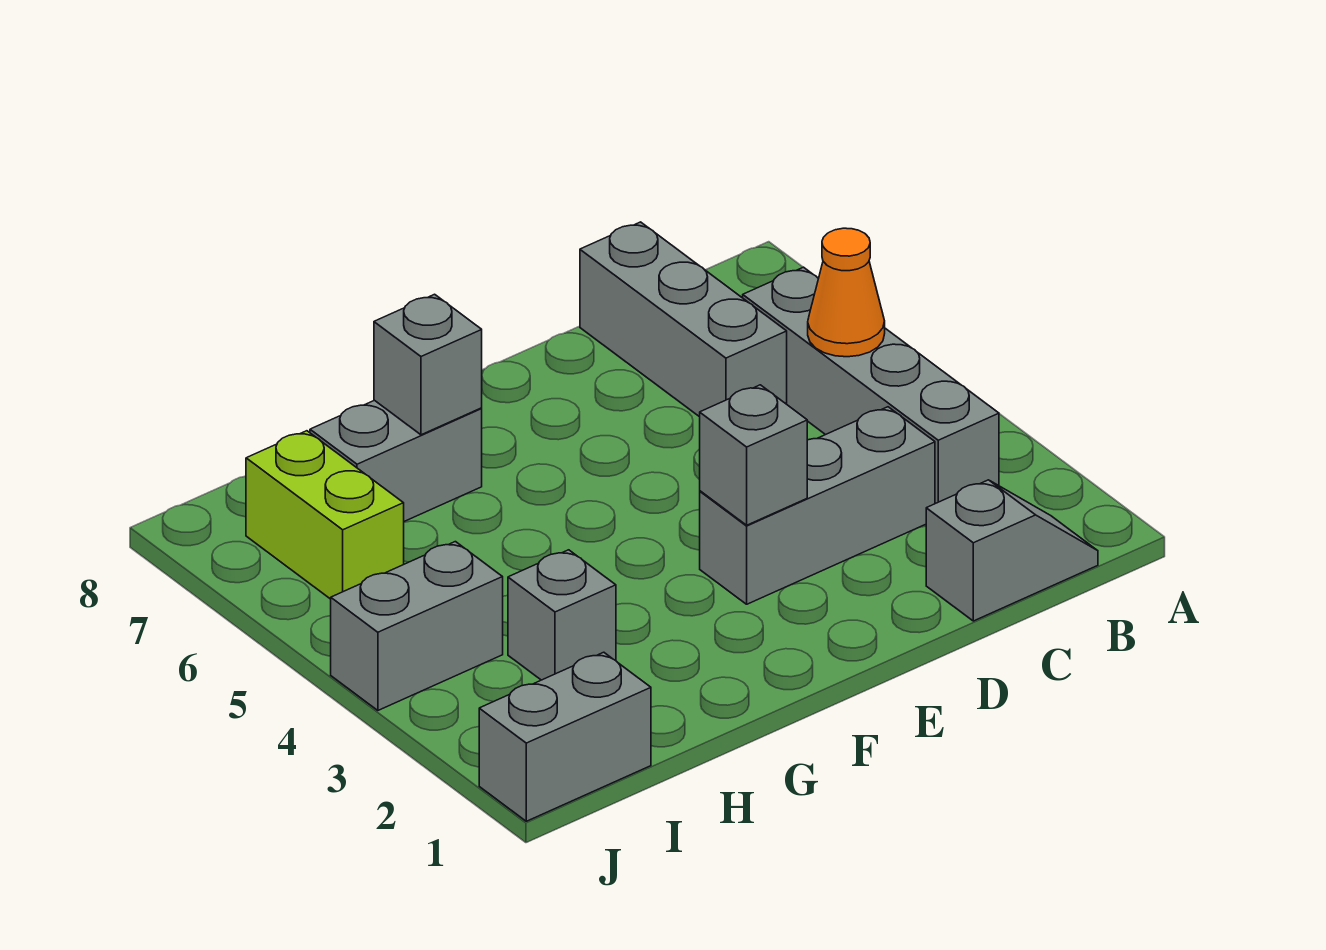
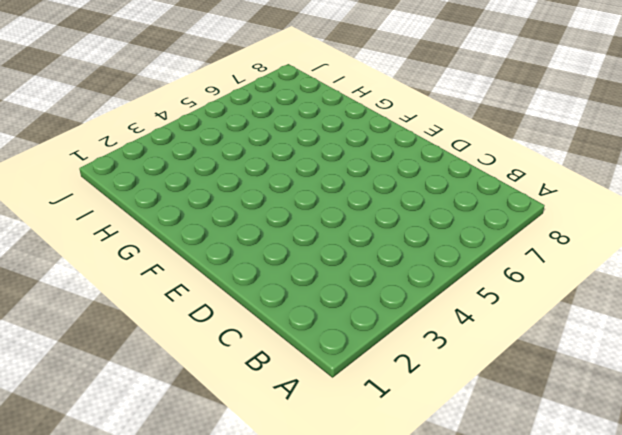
none -> grey 1x2 slope [926,480,1098,621]
none -> grey 1x4 brick [743,267,999,504]
none -> grey 1x3 brick [700,407,935,604]

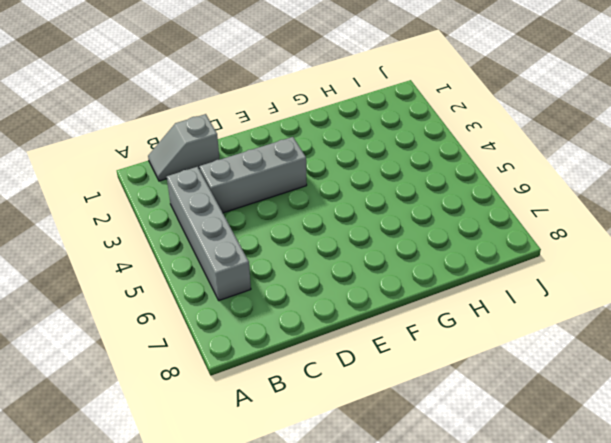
none -> grey 1x3 brick [580,222,787,417]
none -> grey 1x2 brick [310,400,482,521]
none -> grey 1x1 brick [508,550,616,680]

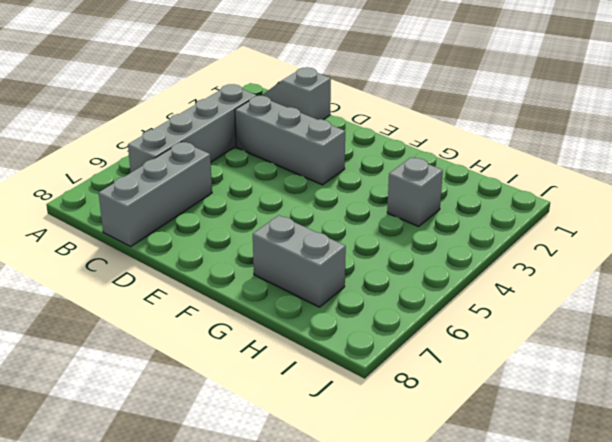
none -> grey 1x2 brick [479,652,651,821]
none -> grey 1x2 brick [331,542,503,710]
none -> lime 1x2 brick [246,431,404,599]

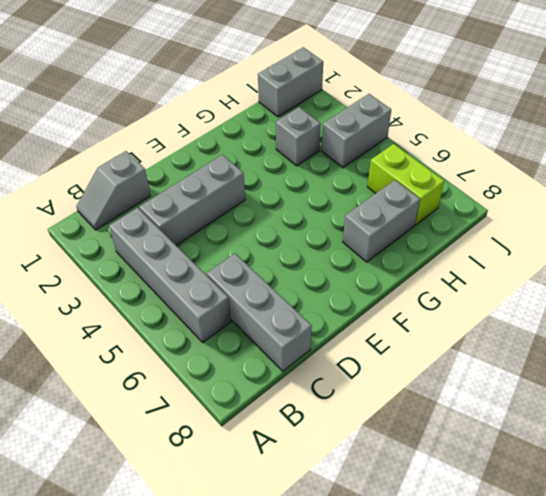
none -> orange 1x1 cone [808,228,885,357]
none -> grey 1x1 brick [700,385,807,525]
none -> grey 1x1 brick [374,294,482,435]

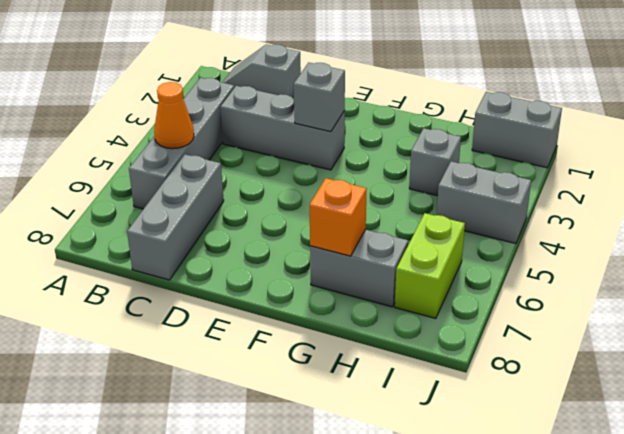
orange 1x1 brick [310,178,367,256] -> grey 1x1 brick [374,294,482,435]

